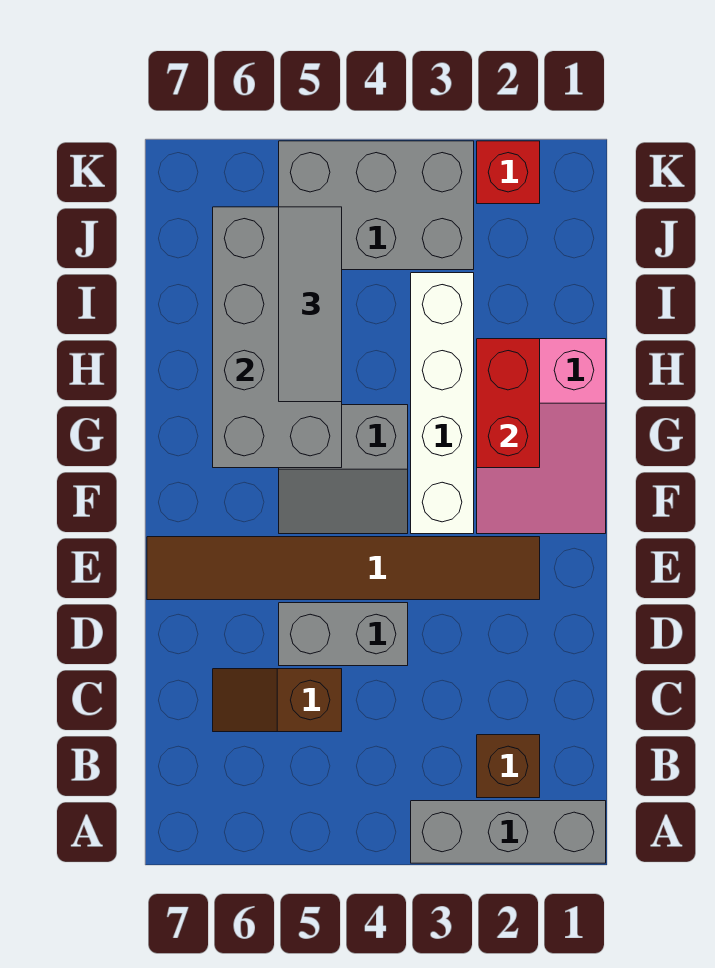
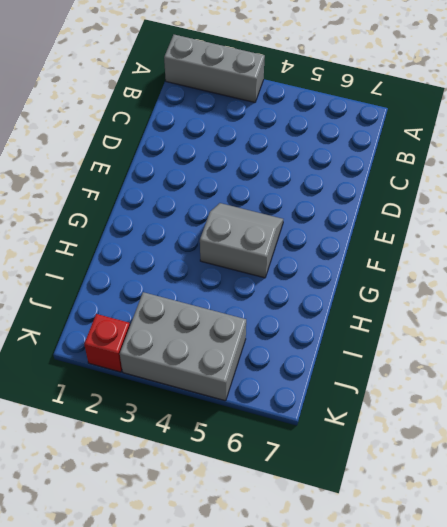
none -> brown 1x1 brick [477,735,540,798]
none -> brown 1x2 slope [213,669,342,732]
none -> grey 1x2 brick [279,603,408,666]

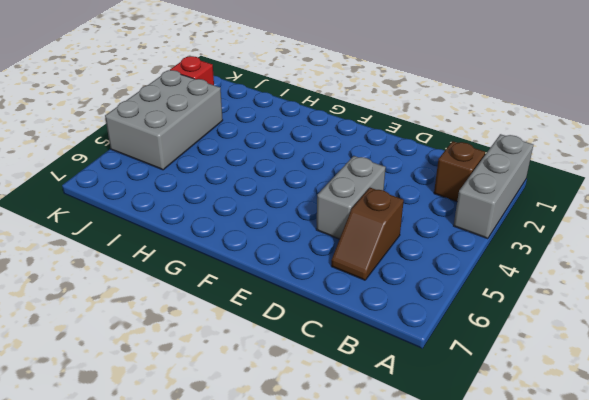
none -> brown 1x6 tile [147,537,540,600]
none -> pink 2x3 slope [477,339,606,534]
none -> white 1x4 brick [411,273,474,534]

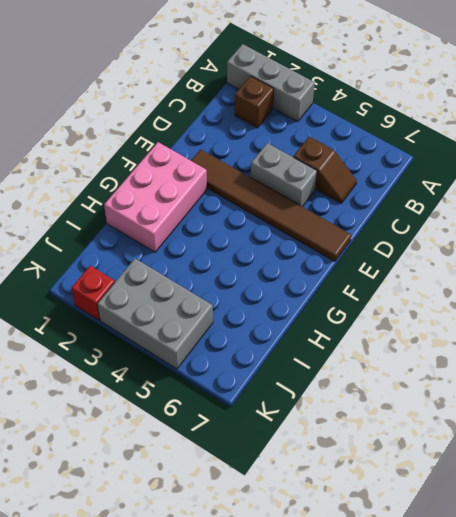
pink 2x3 brick [104,142,207,252] -> pink 2x3 slope [477,339,606,534]
none -> white 1x4 brick [411,273,474,534]
none -> grey 2x2 slope [279,405,408,534]
none -> red 1x2 brick [477,339,540,468]

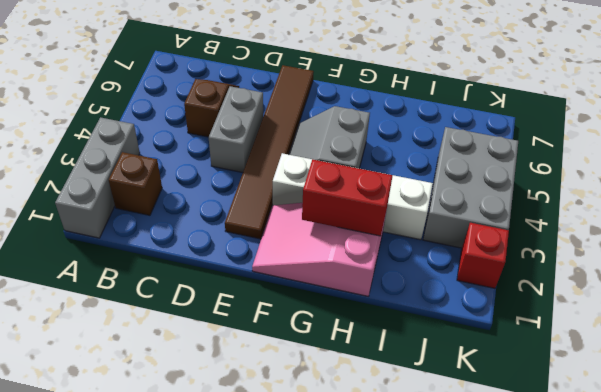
none -> grey 2x4 brick [213,207,342,468]
none -> grey 1x3 tile [279,207,342,402]

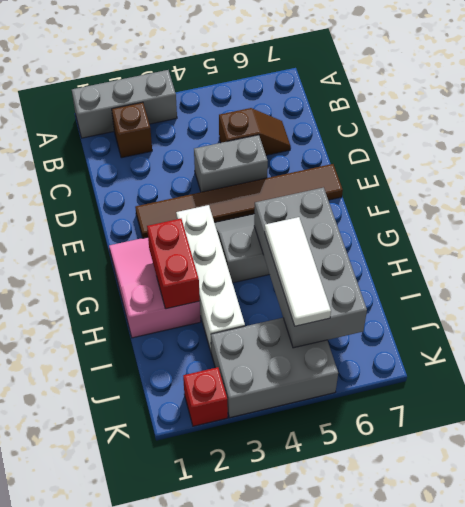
white 1x3 tile [265,217,331,326] -> grey 1x3 tile [279,207,342,402]

